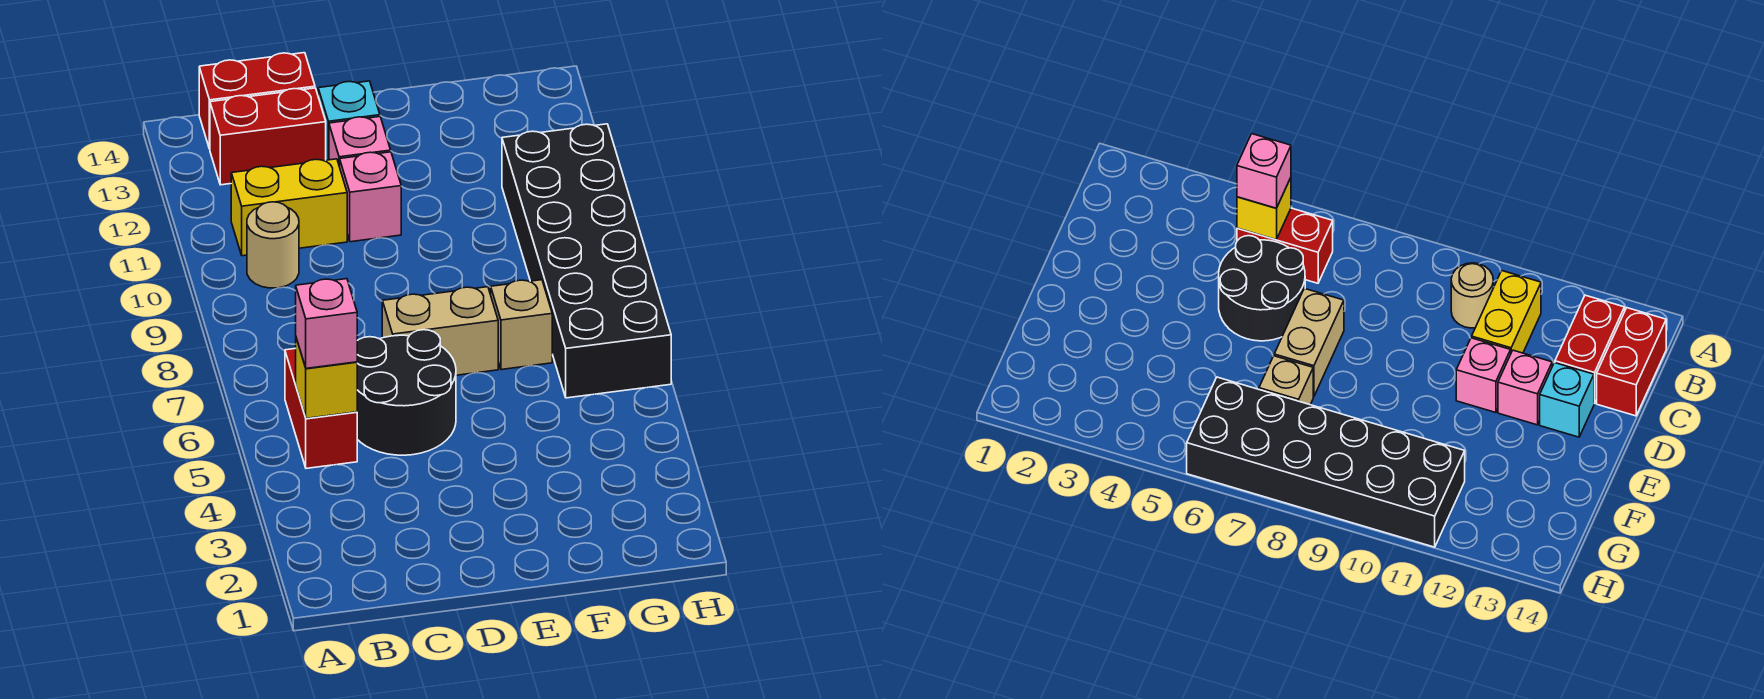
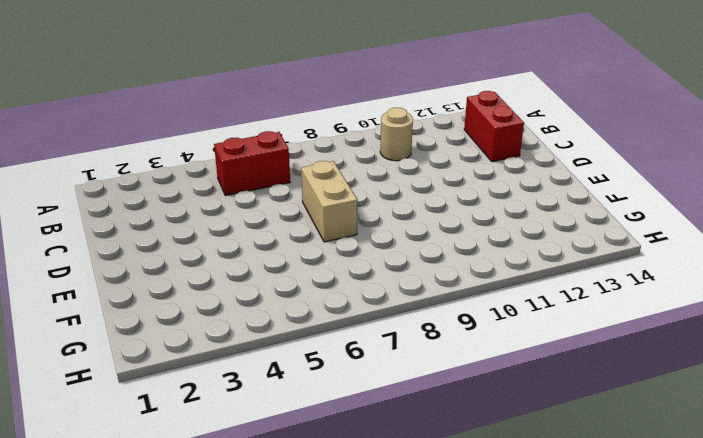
none -> yellow 1x2 brick [231,159,347,256]
none -> red 1x2 brick [199,53,315,149]
none -> black 2x2 round brick [357,330,456,455]

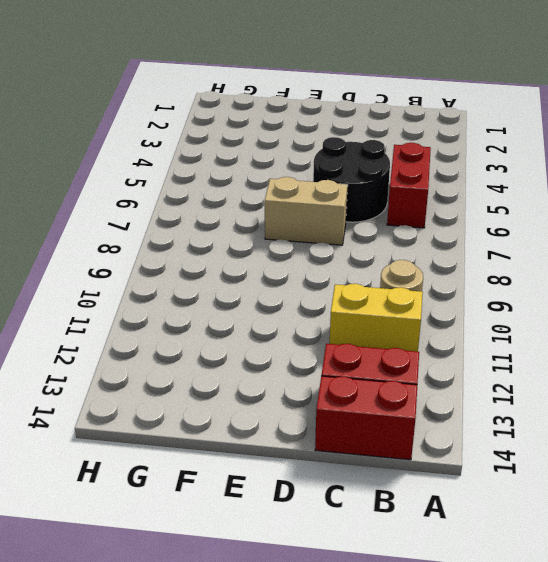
none -> pink 1x1 brick [340,152,401,242]
none -> pink 1x1 brick [329,117,391,167]
none -> cyan 1x1 brick [318,81,380,160]

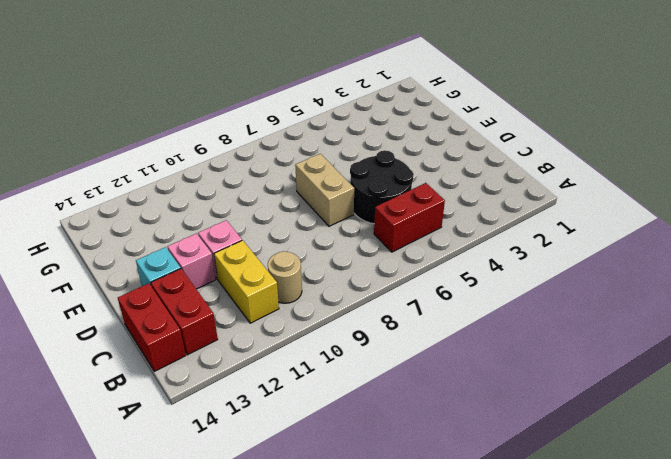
none -> tan 1x1 brick [491,280,552,370]
none -> black 2x6 brick [502,124,671,398]
none -> yellow 1x1 brick [296,338,357,418]

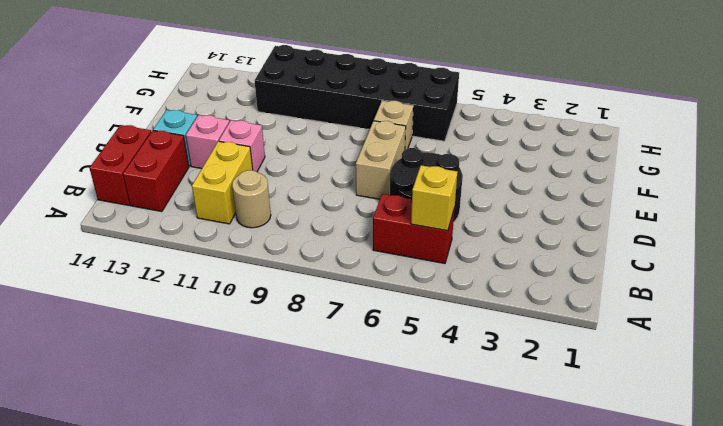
none -> pink 1x1 brick [296,279,357,368]

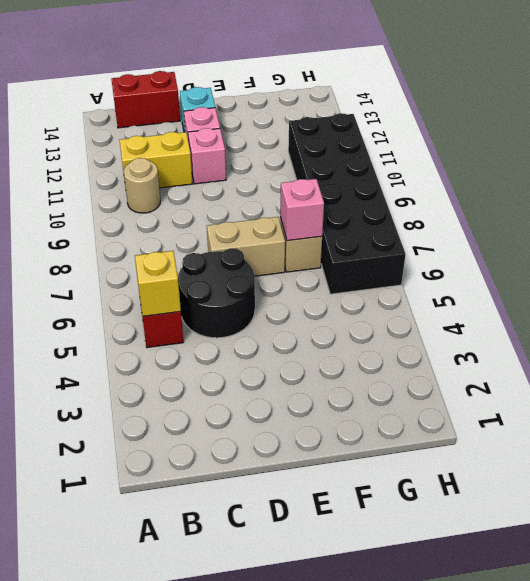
pink 1x1 brick [280,179,324,241] -> pink 1x1 brick moved to [296,279,357,368]
none -> red 1x2 brick [210,88,326,185]

